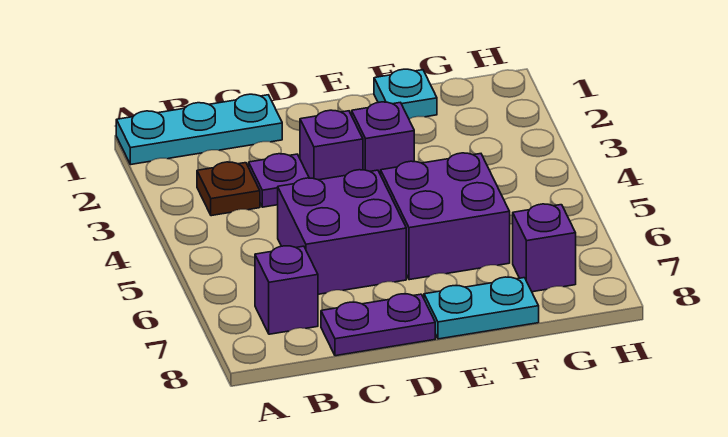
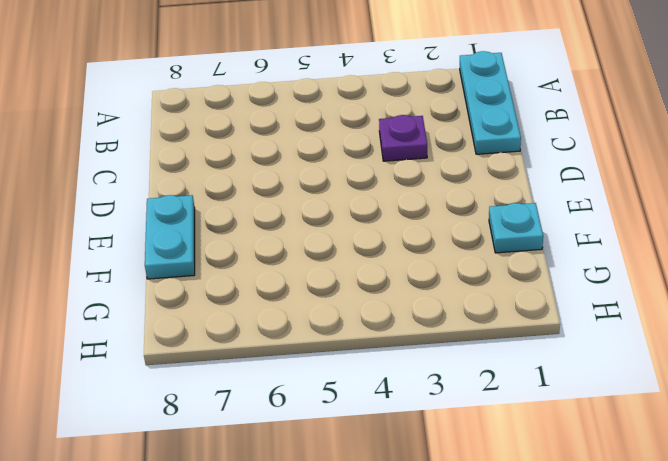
none -> brown 1x1 plate [197,162,260,216]
none -> purple 1x1 brick [255,246,318,334]
none -> purple 2x2 brick [278,170,406,294]

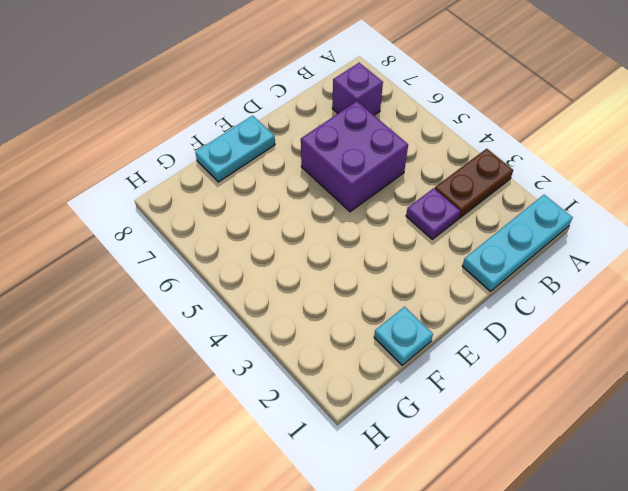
brown 1x2 plate [435,149,513,218] -> brown 1x1 plate [197,162,260,216]
none -> purple 1x2 plate [321,294,435,356]
none -> purple 1x1 brick [300,110,363,180]
none -> purple 1x1 brick [352,102,414,175]

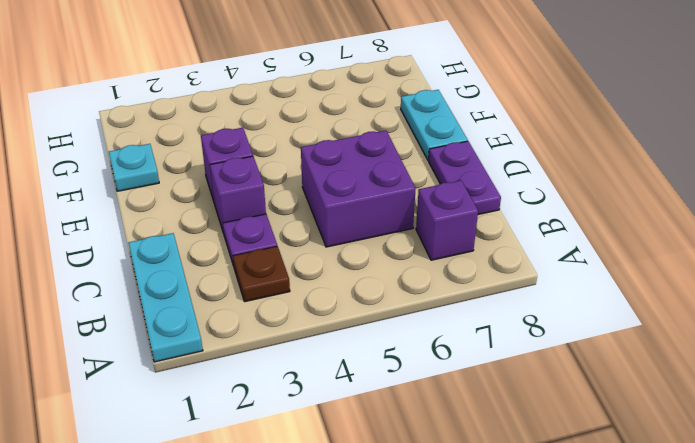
none -> purple 2x2 brick [381,153,510,280]
none -> purple 1x1 brick [513,204,576,292]

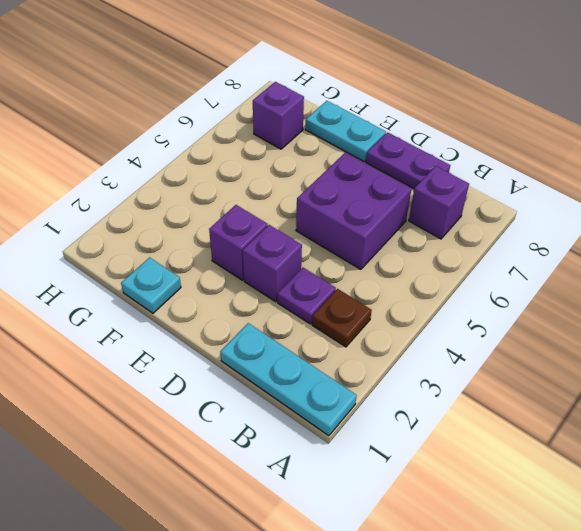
none -> purple 2x2 brick [381,153,510,280]

